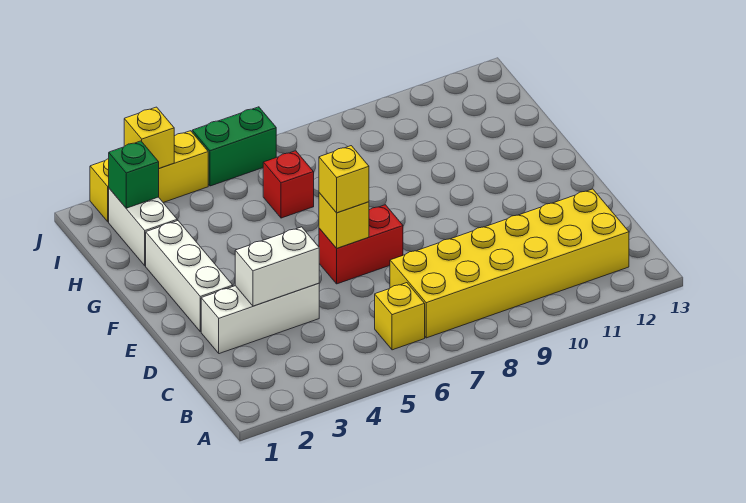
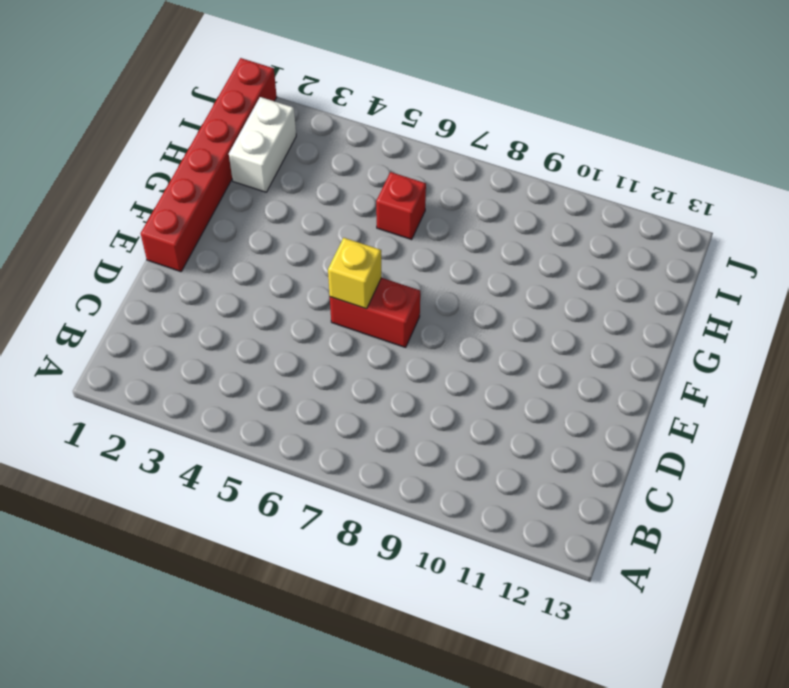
red 1x6 brick [141,58,277,272] -> none
none -> yellow 1x1 brick [375,283,425,350]
none -> yellow 2x6 brick [390,189,629,338]
none -> white 1x3 brick [201,283,319,354]

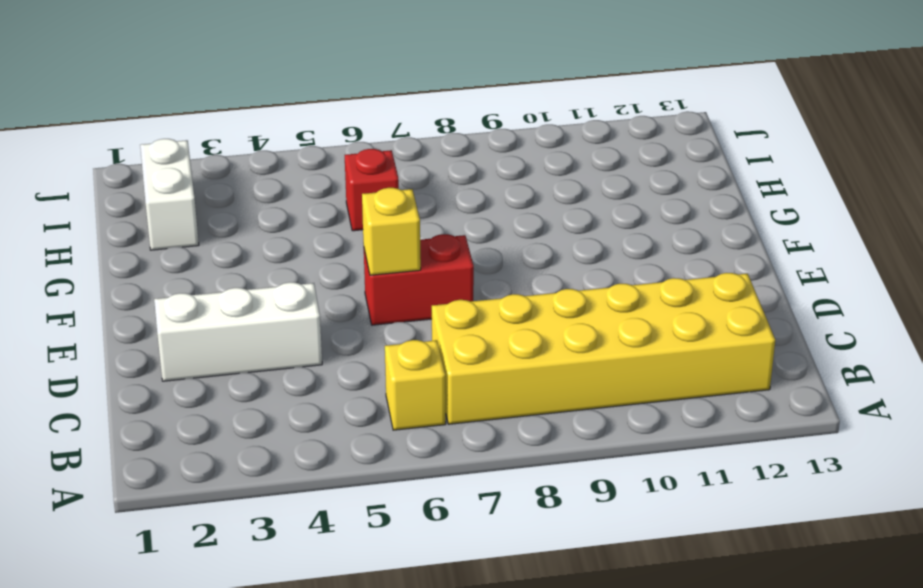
none -> white 1x3 brick [146,221,233,332]
none -> yellow 1x3 brick [90,131,208,222]
none -> green 1x2 brick [192,107,276,186]

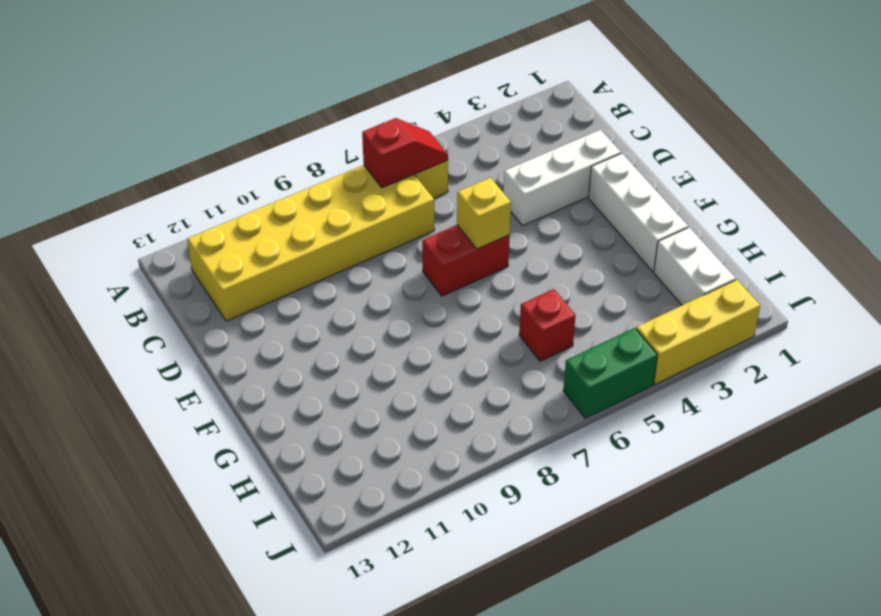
red 1x2 slope [362,118,448,188] -> none
none -> white 1x2 brick [235,227,319,306]
none -> green 1x1 brick [109,141,159,208]
none -> yellow 1x1 brick [124,107,174,168]

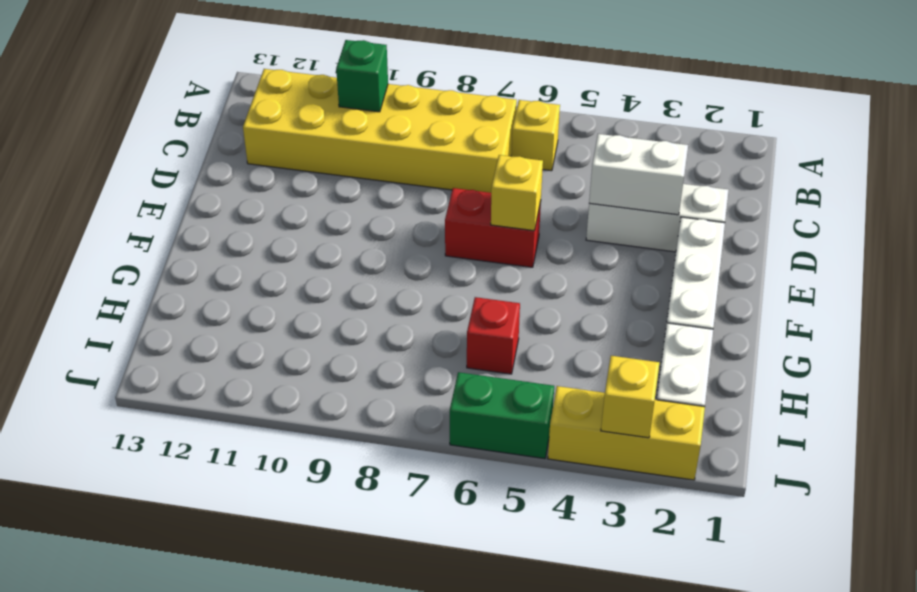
green 1x1 brick [336,40,388,112] -> green 1x1 brick moved to [109,141,159,208]
none -> yellow 1x1 brick [319,146,369,213]

